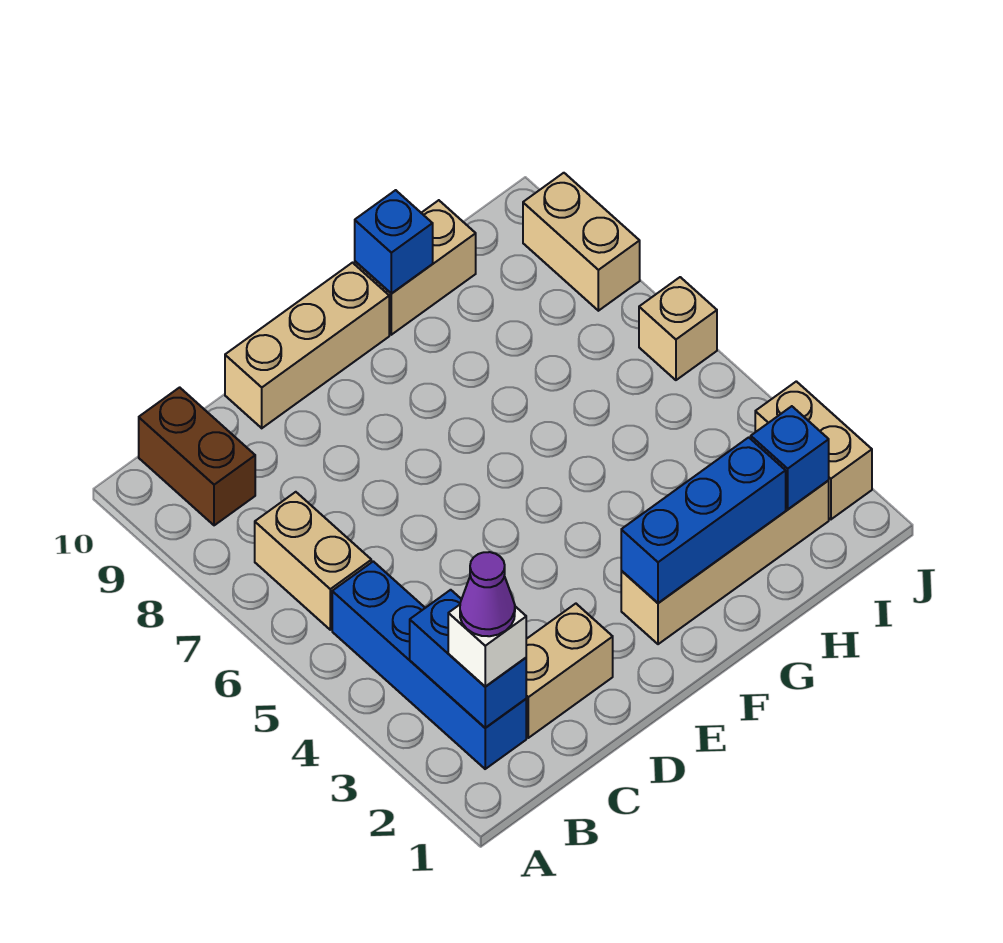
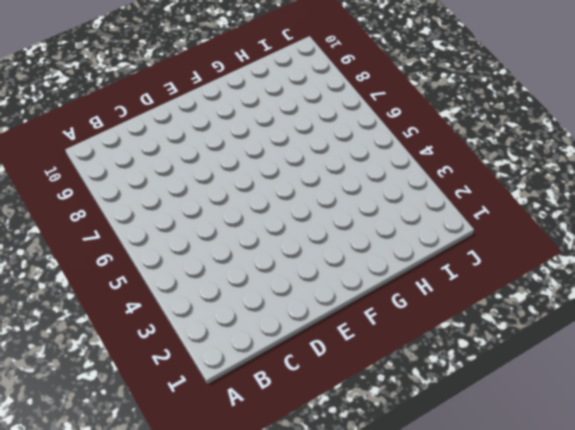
none -> blue 1x4 brick [332,561,526,769]
none -> tan 1x2 brick [255,492,371,630]
none -> brown 1x2 brick [139,387,255,525]

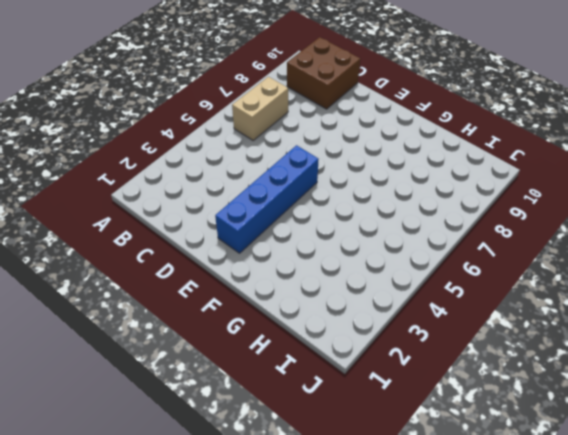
brown 2x2 brick [287,37,360,109] -> brown 1x2 brick [139,387,255,525]
blue 1x4 brick [215,145,319,253] -> blue 1x4 brick moved to [332,561,526,769]
none -> tan 1x2 brick [526,604,613,738]
none -> tan 1x3 brick [225,263,389,428]
none -> tan 1x4 brick [621,480,829,644]

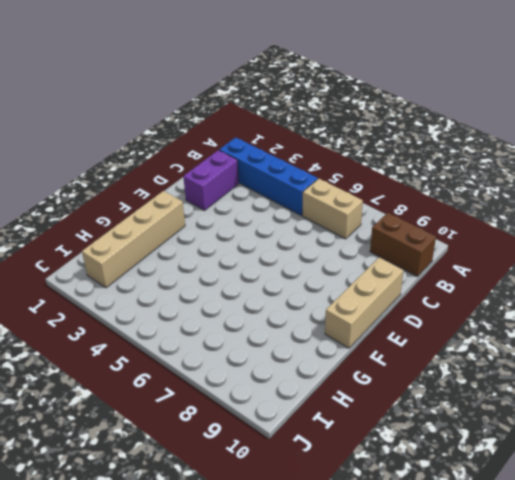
purple 1x2 brick [183,150,239,210] -> tan 1x2 brick [526,604,613,738]
none -> tan 1x2 brick [355,200,476,335]
none -> tan 1x2 brick [755,381,872,519]
none -> tan 1x1 brick [639,277,717,380]

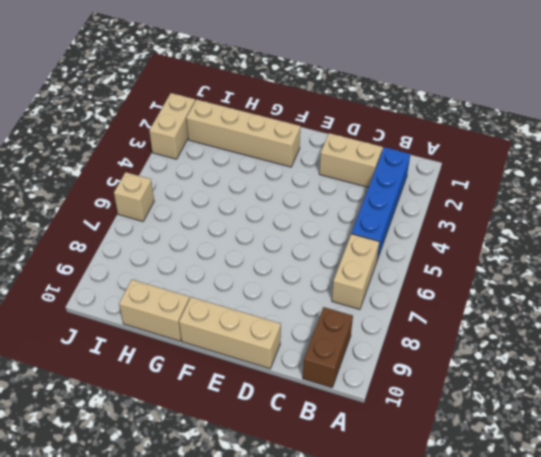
none -> tan 1x2 brick [523,173,640,311]
none -> blue 1x2 brick [410,590,526,728]
none -> blue 1x3 brick [621,437,786,603]

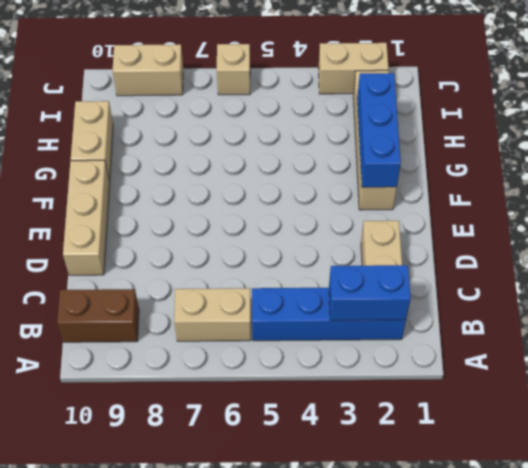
none -> blue 1x1 brick [355,190,433,293]
none -> blue 1x1 brick [751,406,829,509]
none -> white 1x1 brick [448,605,526,687]

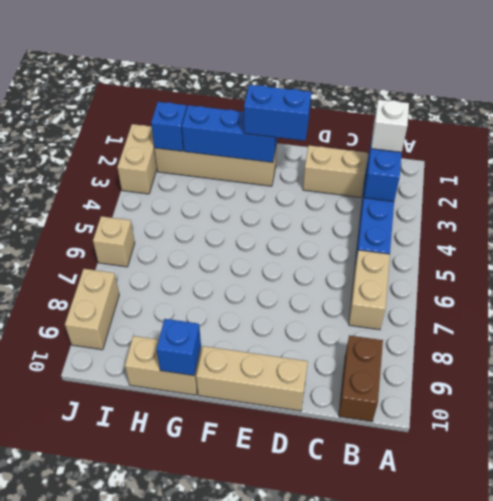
blue 1x2 brick [244,85,311,141] -> none
none -> purple 1x1 cone [460,552,515,636]

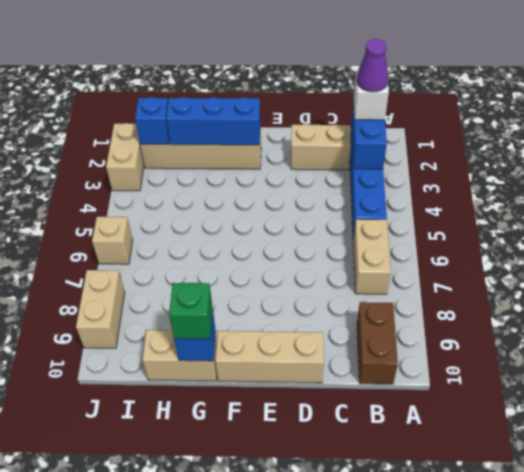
green 1x1 brick [169,283,213,339] -> none

